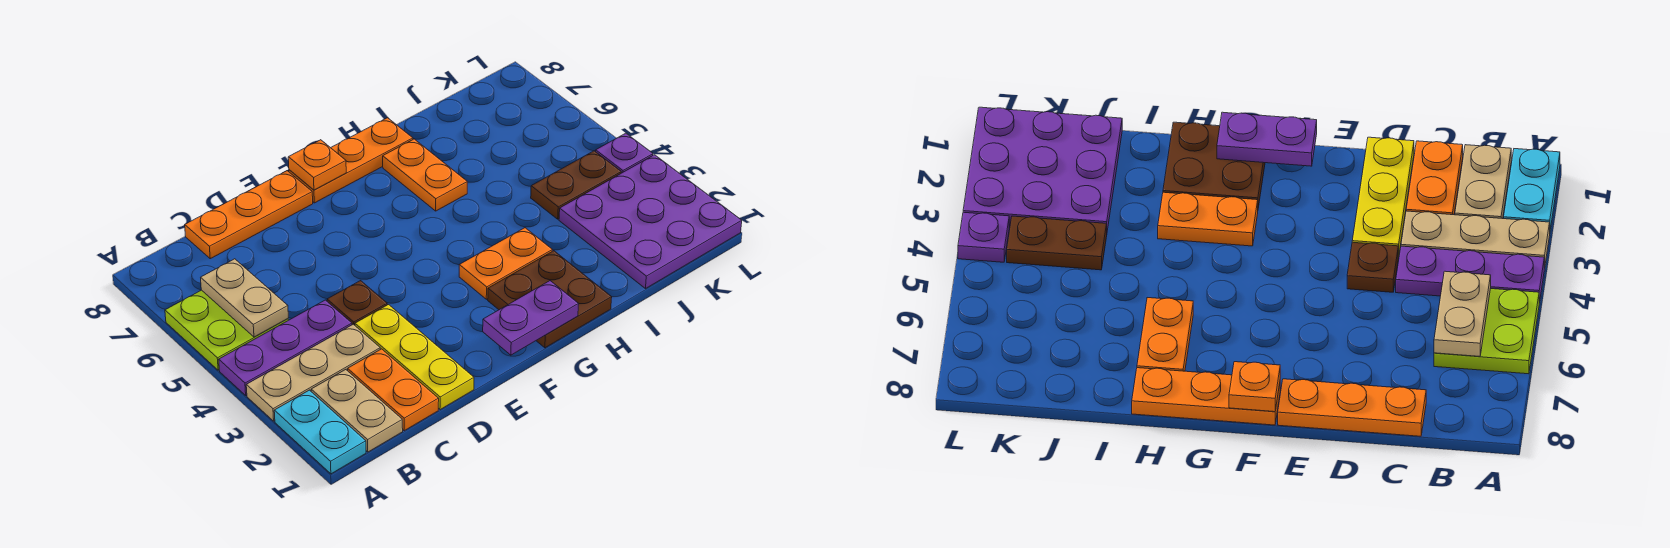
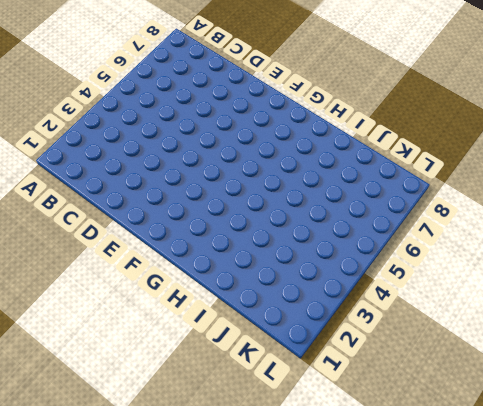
none -> cyan 1x2 plate [274,390,366,474]
none -> tan 1x3 plate [246,324,380,421]
none -> purple 1x3 plate [219,300,352,395]

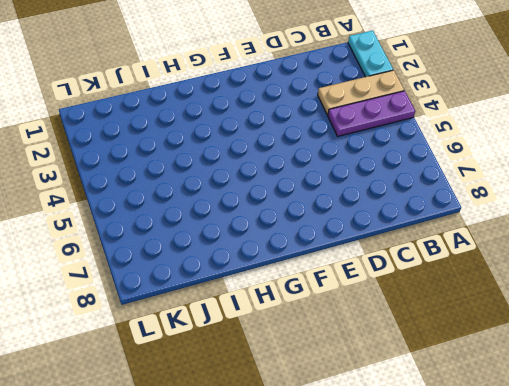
none -> lime 2x2 plate [165,290,288,370]
none -> tan 1x2 plate [311,370,403,452]
none -> orange 1x2 plate [348,349,439,431]

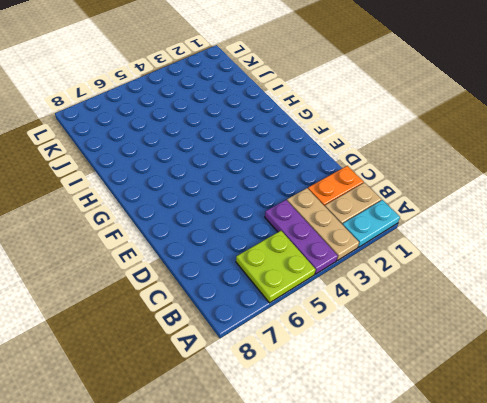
none -> orange 1x3 plate [185,171,313,259]
none -> yellow 1x3 plate [355,305,474,410]
none -> brown 1x1 plate [327,281,387,325]

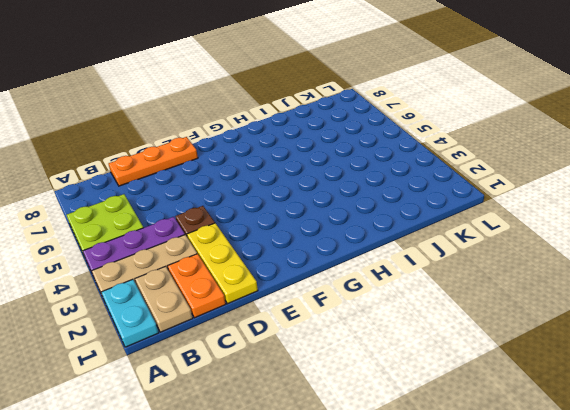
none -> orange 1x3 plate [289,118,413,203]
none -> brown 2x2 plate [488,251,612,348]
none -> orange 1x2 plate [459,228,552,299]

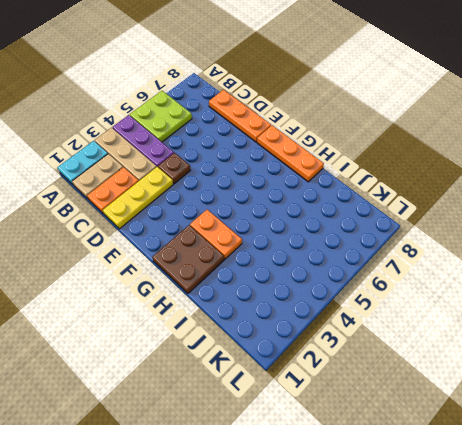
none -> orange 1x2 plate [383,139,467,211]
none -> purple 3x3 plate [559,155,742,289]
none -> brown 1x2 plate [531,151,621,219]

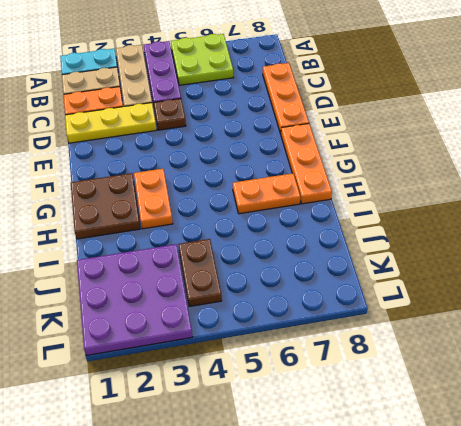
none -> purple 1x1 plate [596,133,653,173]
none -> tan 1x2 plate [201,259,288,337]
none -> purple 1x2 plate [483,281,579,355]

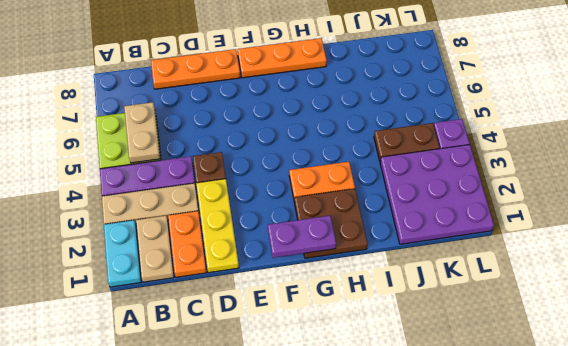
none -> orange 1x2 plate [383,139,467,211]
none -> orange 1x1 plate [288,140,346,190]

